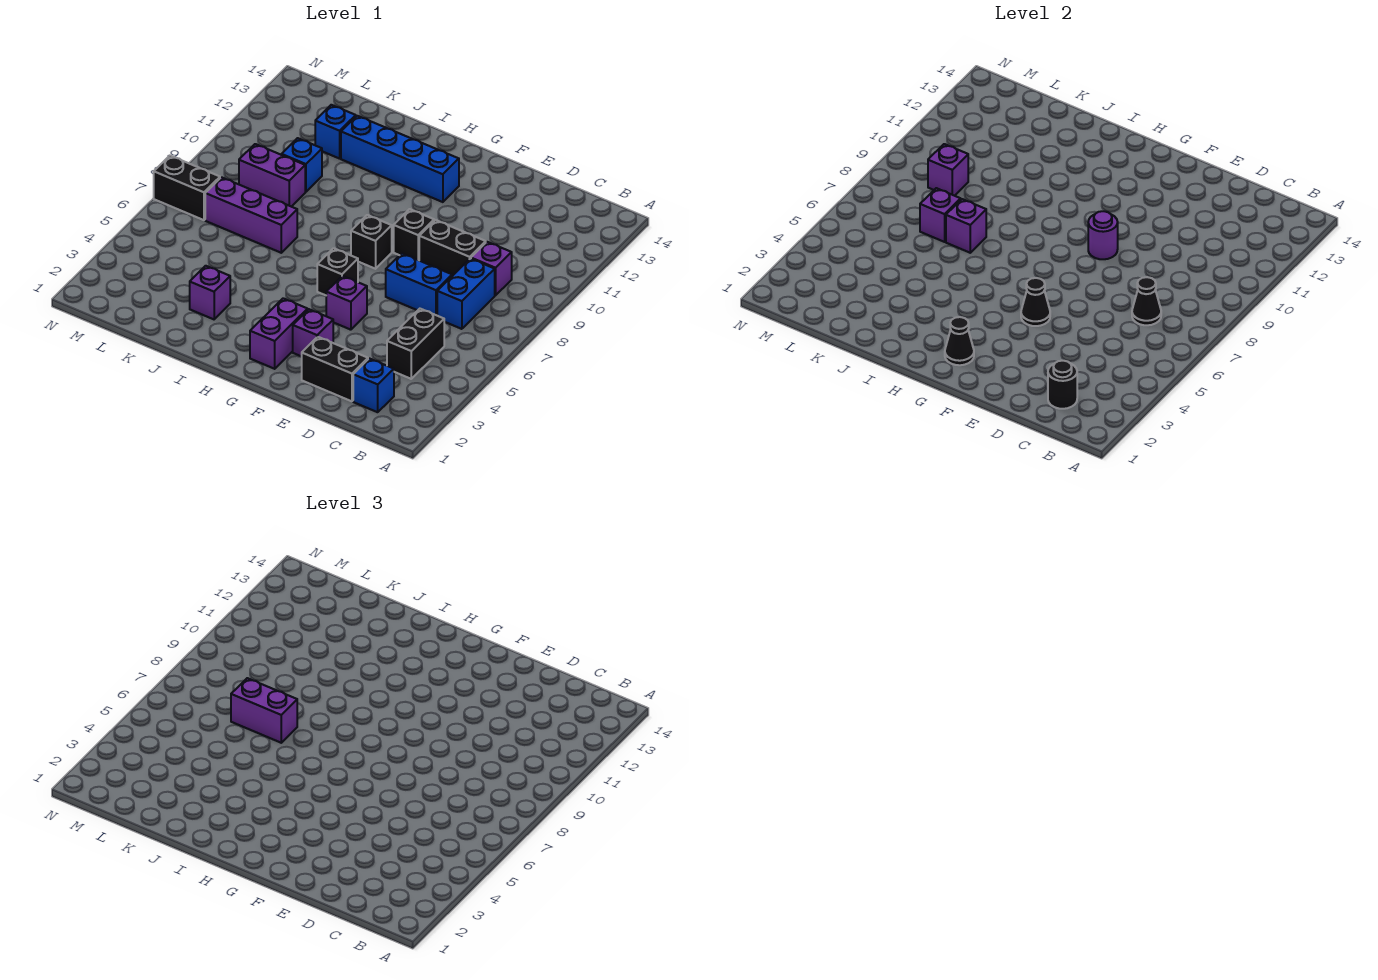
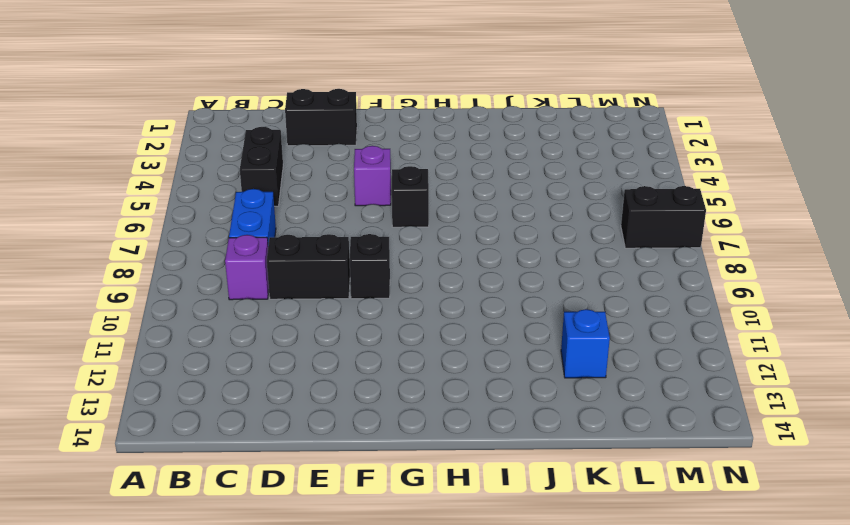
none -> blue 1x1 brick [353,358,394,412]
none -> blue 1x2 brick [386,254,452,315]
none -> purple 1x1 brick [293,309,333,357]

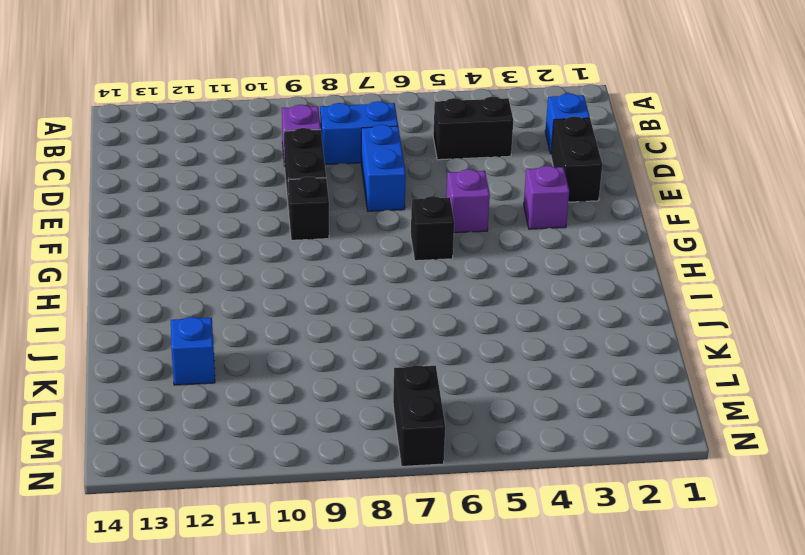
none -> purple 1x2 brick [250,298,308,369]
none -> black 1x1 brick [351,215,392,269]
none -> blue 1x4 brick [341,116,459,202]

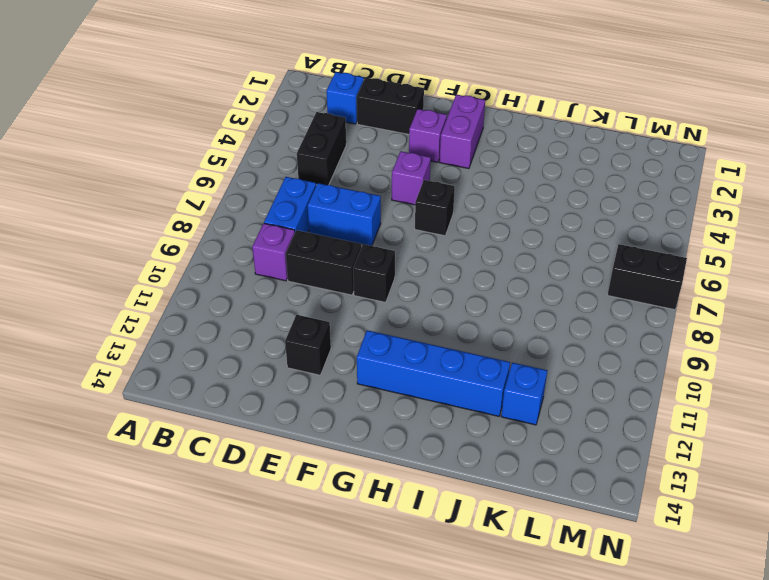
black 1x1 brick [285,315,331,375] -> black 1x1 brick moved to [351,215,392,269]
none -> purple 1x1 brick [190,266,230,319]
none -> purple 1x3 brick [205,177,297,253]
none -> purple 1x2 brick [239,144,305,207]

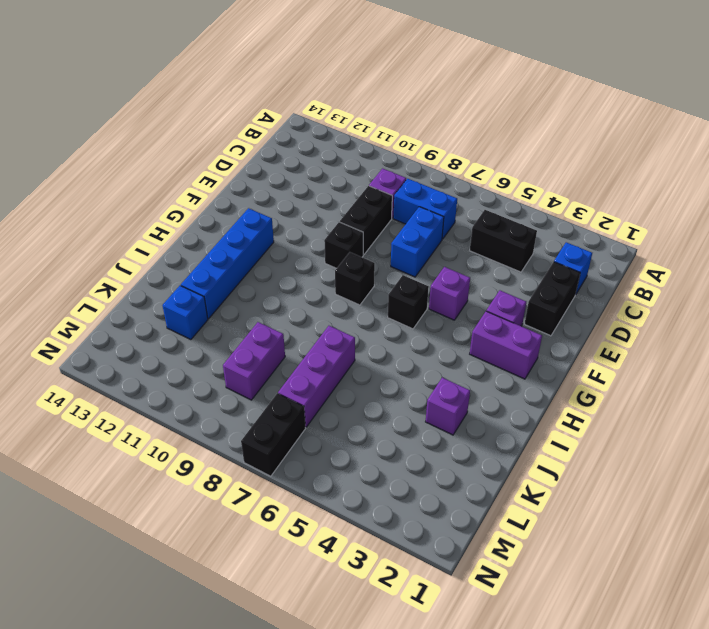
none -> blue 1x1 brick [282,138,322,192]
none -> black 1x1 round brick [1048,361,1077,409]
none -> black 1x1 cone [1132,277,1161,325]

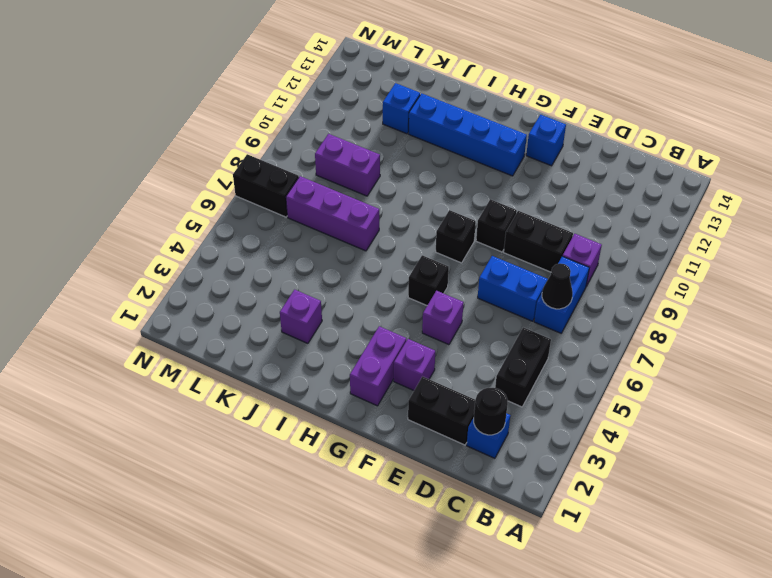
blue 1x1 brick [526,115,566,166] -> blue 1x1 brick moved to [282,138,322,192]
none -> black 1x1 cone [1021,278,1050,326]
none -> purple 1x1 round brick [1088,211,1118,259]
none -> black 1x1 cone [945,317,974,365]

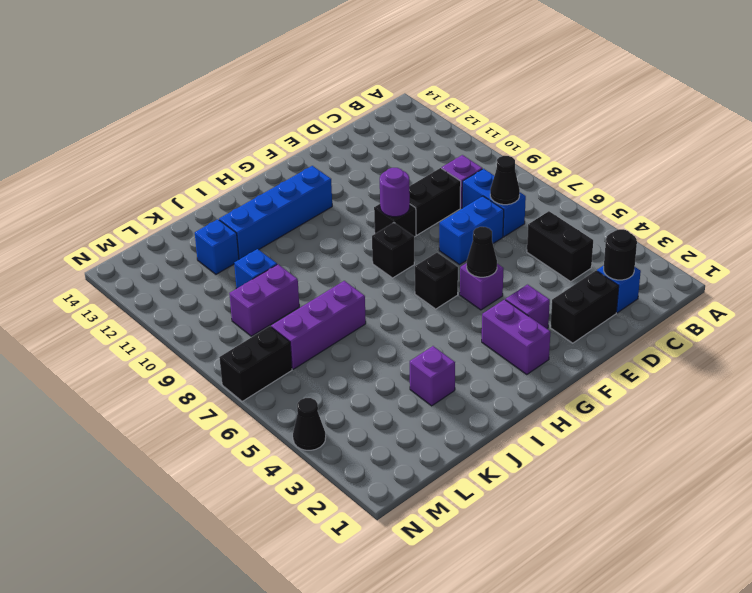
black 1x1 cone [293,398,326,450] -> black 1x1 cone moved to [945,317,974,365]
none -> purple 1x1 brick [946,199,986,253]
none -> purple 1x1 brick [920,188,961,242]
none -> purple 1x1 brick [928,144,968,196]

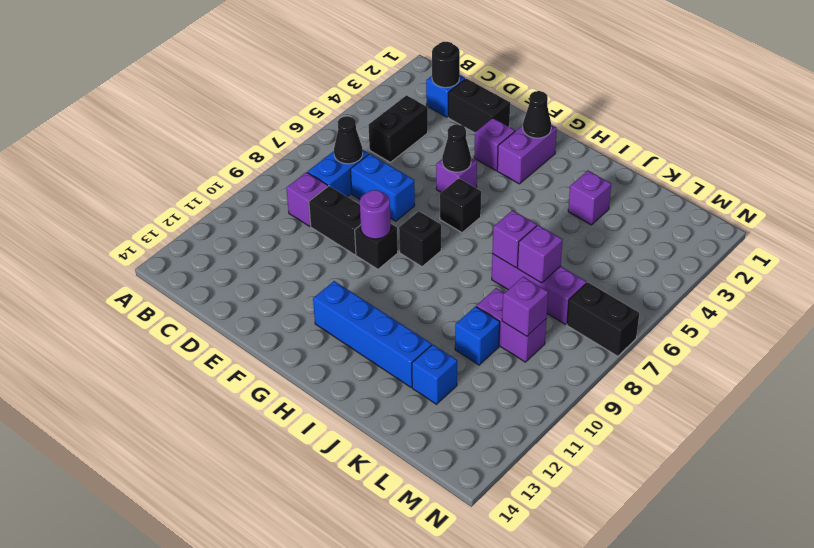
none -> purple 1x2 brick [231,678,297,743]

